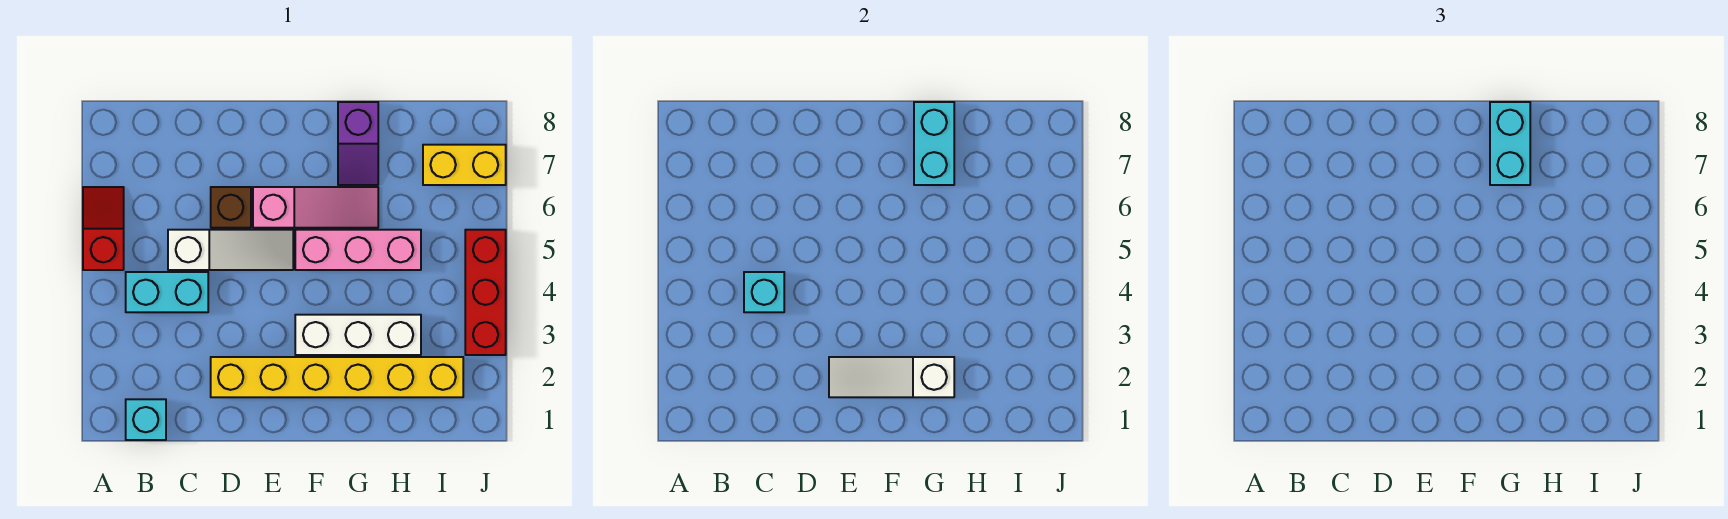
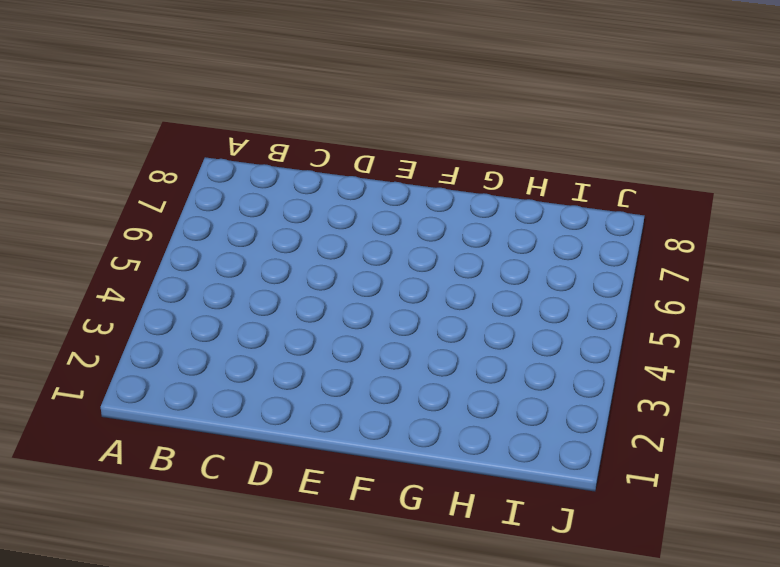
none -> red 1x2 slope [83,187,124,270]
none -> cyan 1x1 brick [126,399,166,440]
none -> cyan 1x2 brick [126,272,208,312]

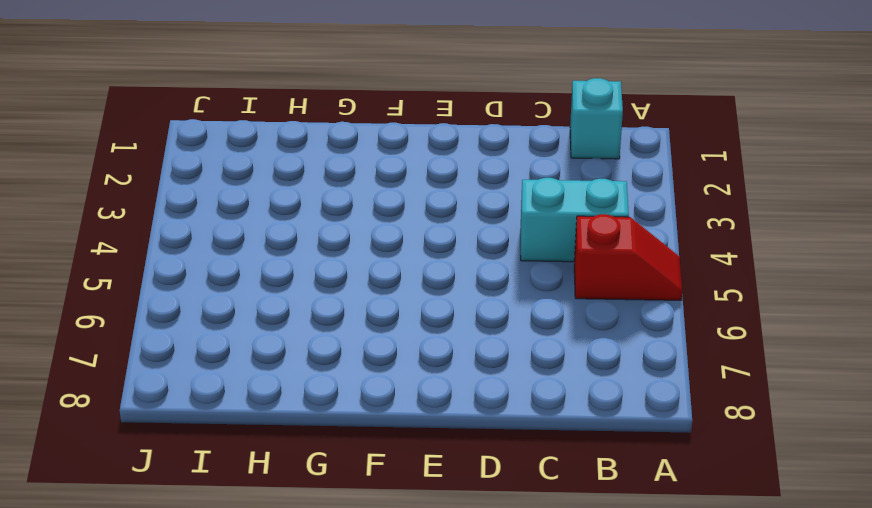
red 1x2 slope [574,214,682,300] -> red 1x2 slope turned to [83,187,124,270]
none -> white 1x3 slope [168,230,293,270]
none -> yellow 1x6 brick [211,357,463,397]
none -> brown 1x1 brick [211,187,251,228]

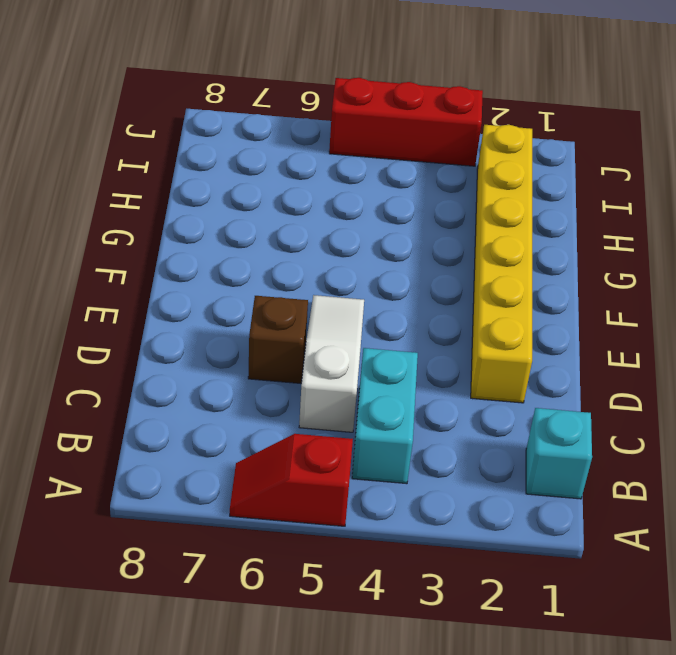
none -> pink 1x3 slope [253,187,378,228]
none -> white 1x3 brick [295,315,421,355]
none -> pink 1x3 brick [295,230,421,270]

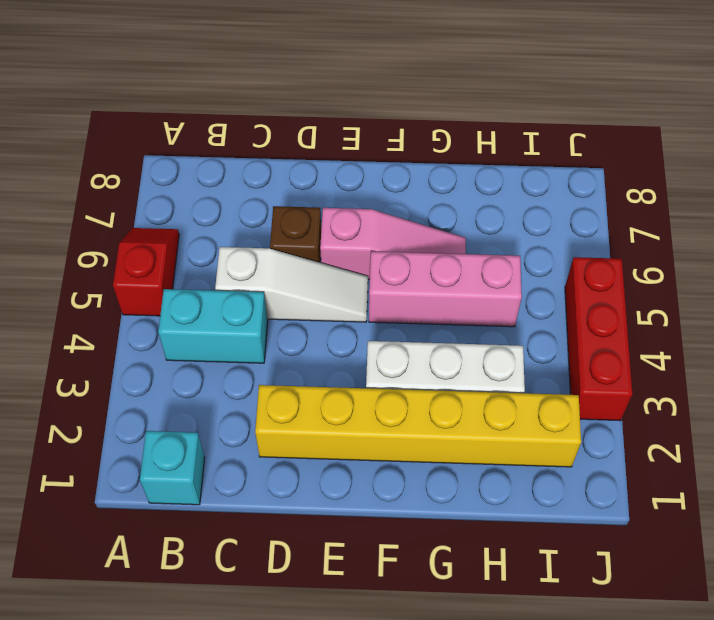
none -> purple 1x2 slope [338,102,378,185]
none -> yellow 1x2 brick [423,145,506,185]
none -> cyan 1x1 brick [744,272,784,312]

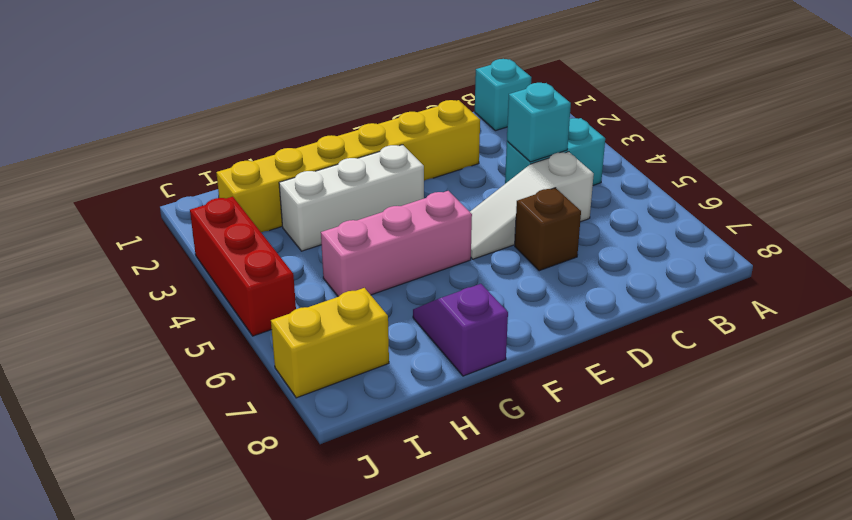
none -> red 1x2 slope [83,187,124,270]
none -> pink 1x3 slope [253,187,378,228]
none -> white 1x3 slope [829,357,954,397]

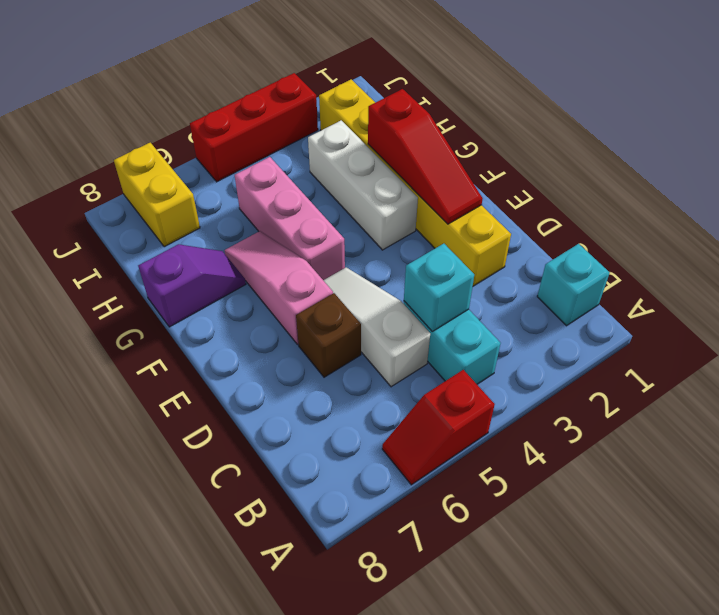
red 1x3 slope [368,89,483,224] -> white 1x3 slope [829,357,954,397]
none -> cyan 1x2 brick [914,102,954,185]
none -> cyan 1x2 brick [1490,102,1530,185]

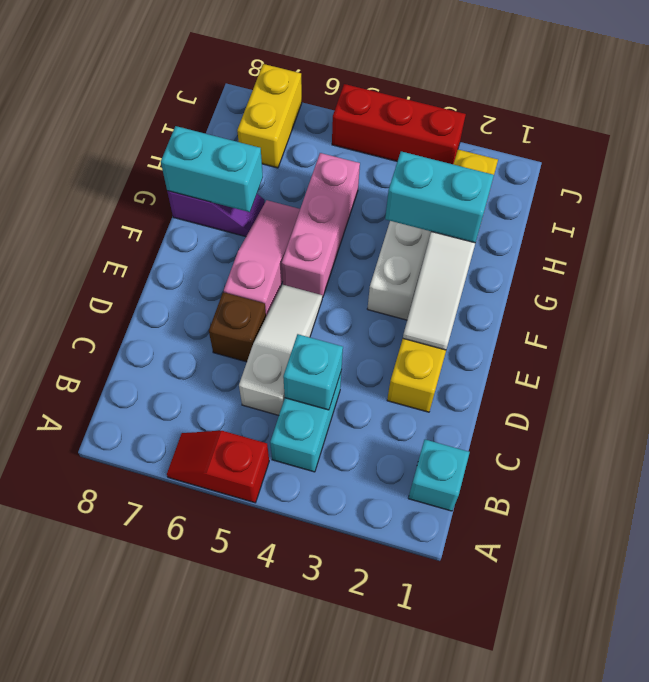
cyan 1x2 brick [385,151,494,243] -> cyan 1x2 brick moved to [1490,102,1530,185]

